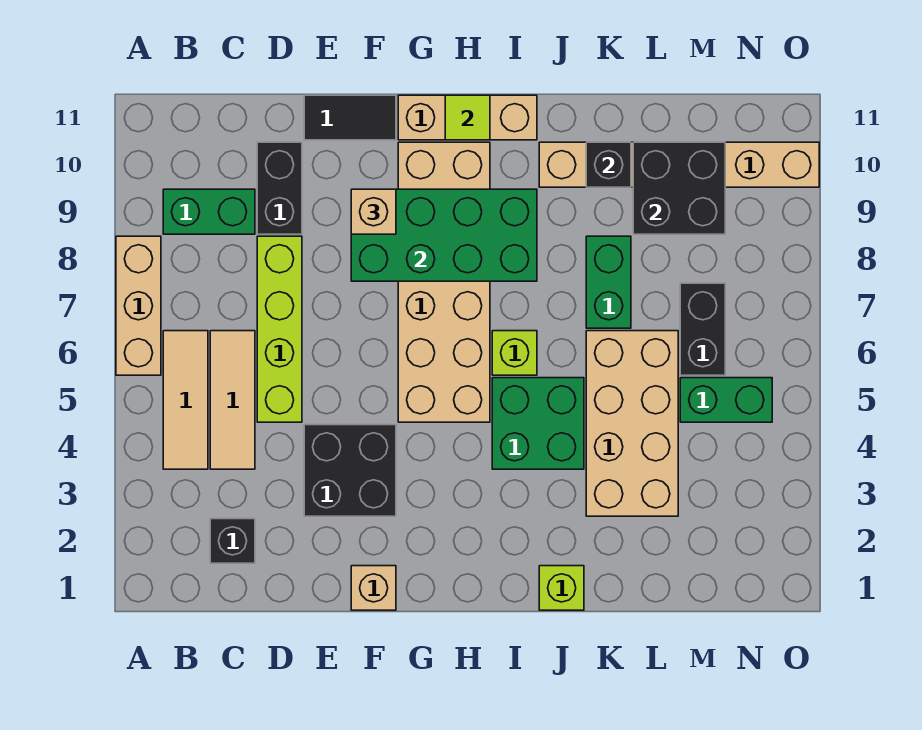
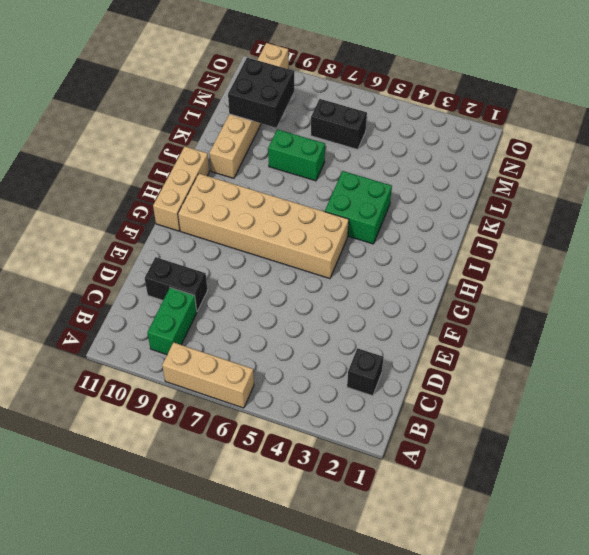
none -> tan 1x3 tile [163,331,208,469]
none -> tan 1x3 tile [210,331,255,469]
none -> lime 1x4 brick [257,236,302,422]

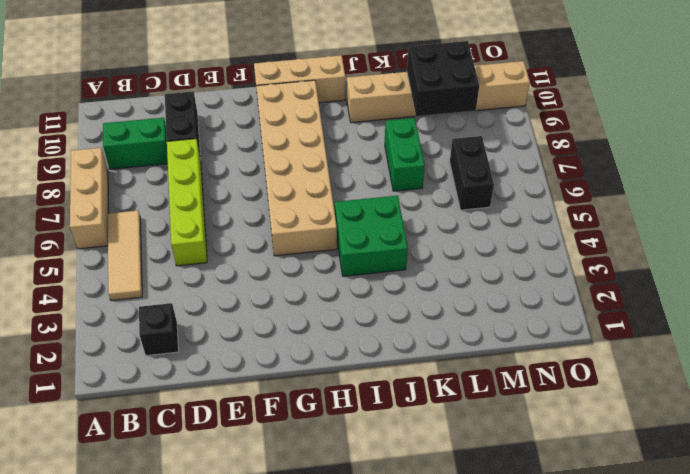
none -> tan 1x3 tile [210,331,255,469]
none -> black 2x2 brick [304,425,396,516]
none -> black 1x2 tile [304,95,396,140]

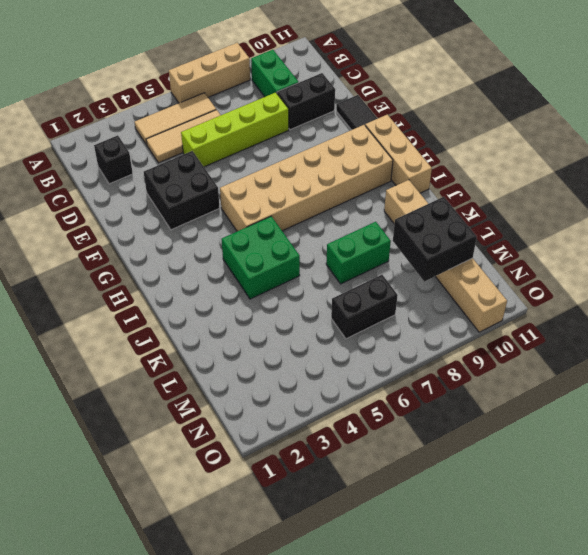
none -> tan 1x1 brick [351,566,396,610]
none -> lime 1x1 brick [492,331,537,375]
none -> lime 1x1 brick [539,566,584,610]

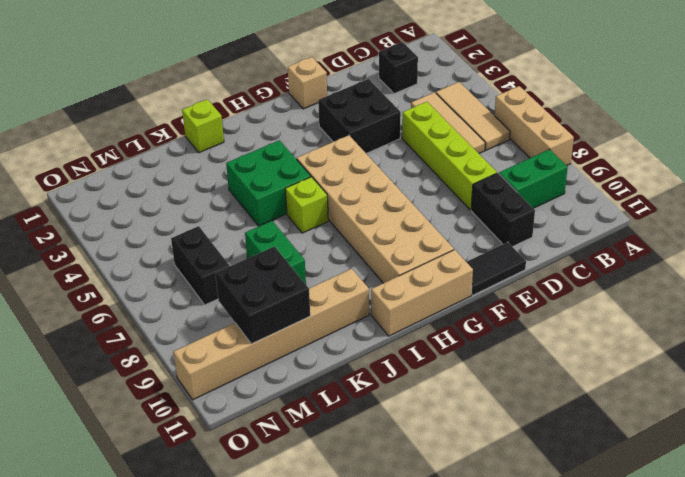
none -> tan 2x4 brick [586,331,678,516]
none -> green 1x2 brick [680,378,772,422]
none -> green 2x4 brick [351,189,537,281]

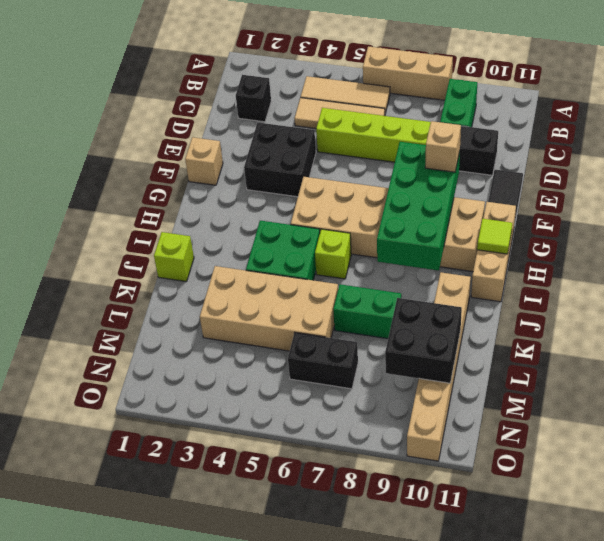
none -> green 1x2 brick [680,378,772,422]
none -> black 1x1 brick [586,142,631,187]

